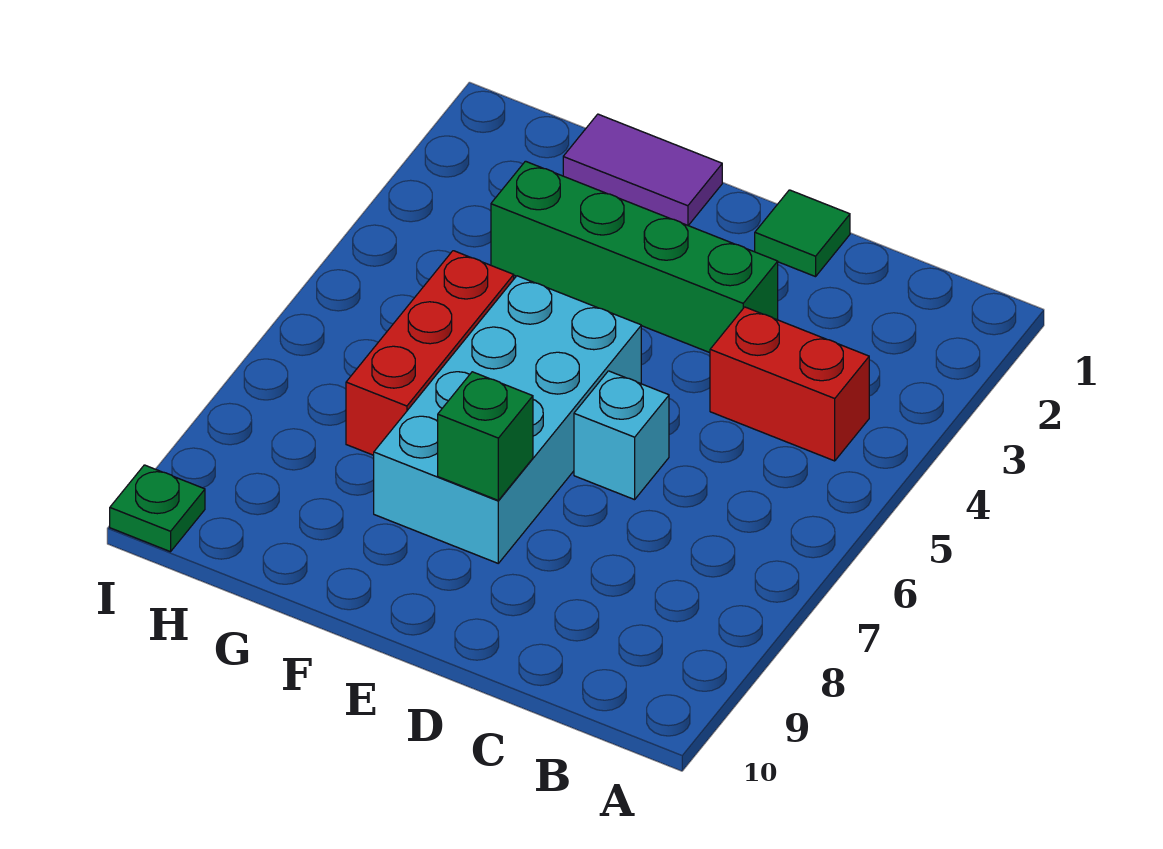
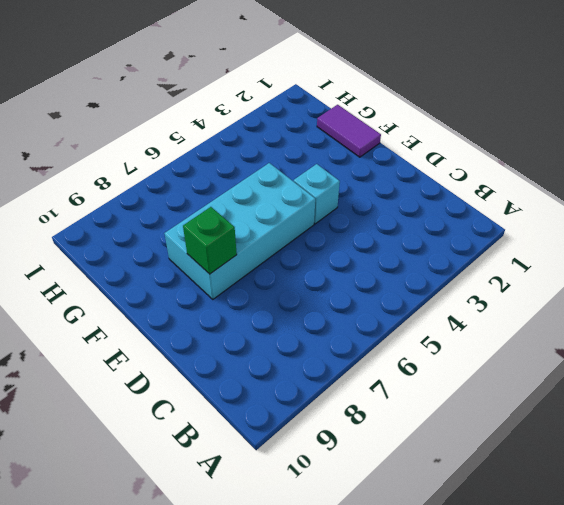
cyan 1x1 brick [294,164,340,224] -> cyan 1x1 brick moved to [574,371,669,500]
none -> red 1x2 brick [710,307,869,461]
none -> green 1x1 tile [755,190,850,277]

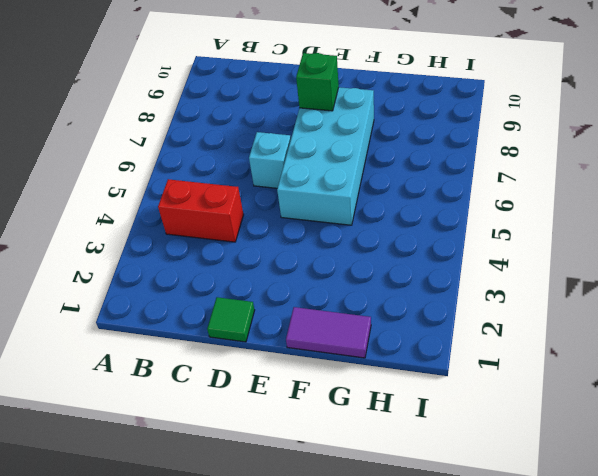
none -> green 1x4 brick [491,161,778,353]
none -> red 1x3 brick [346,251,514,455]

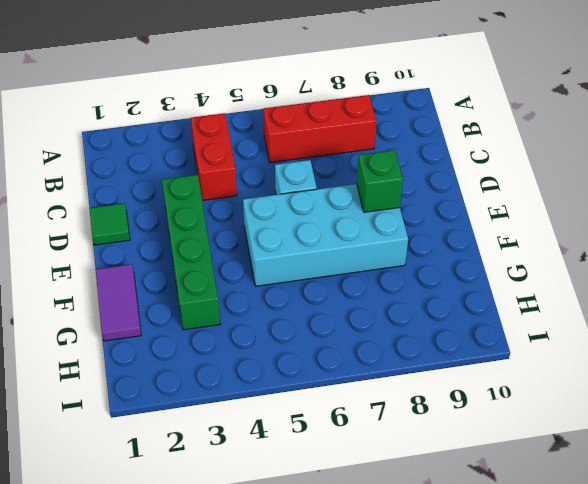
red 1x3 brick [263,95,376,162] -> red 1x3 brick moved to [346,251,514,455]
none -> green 1x1 plate [110,465,205,552]

